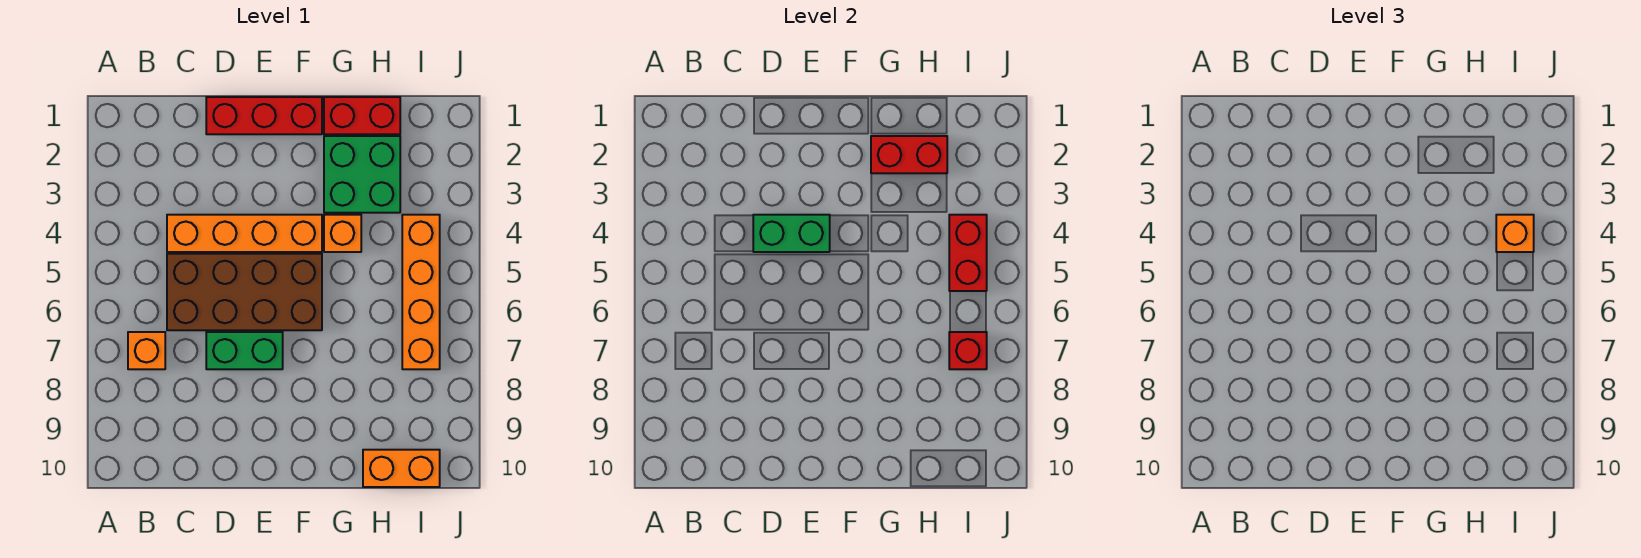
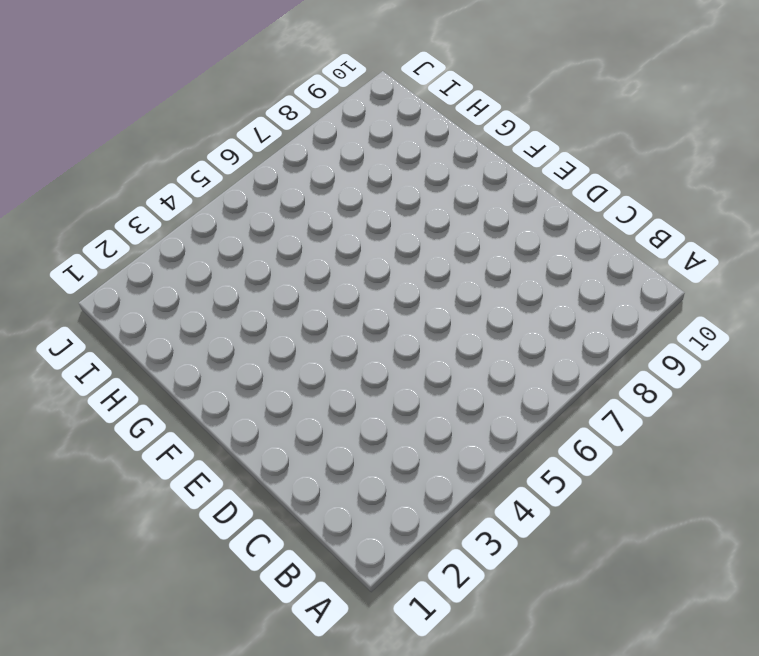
none -> orange 1x1 brick [128,332,165,369]
none -> orange 1x4 brick [167,215,322,252]
none -> brown 2x4 brick [167,254,322,330]

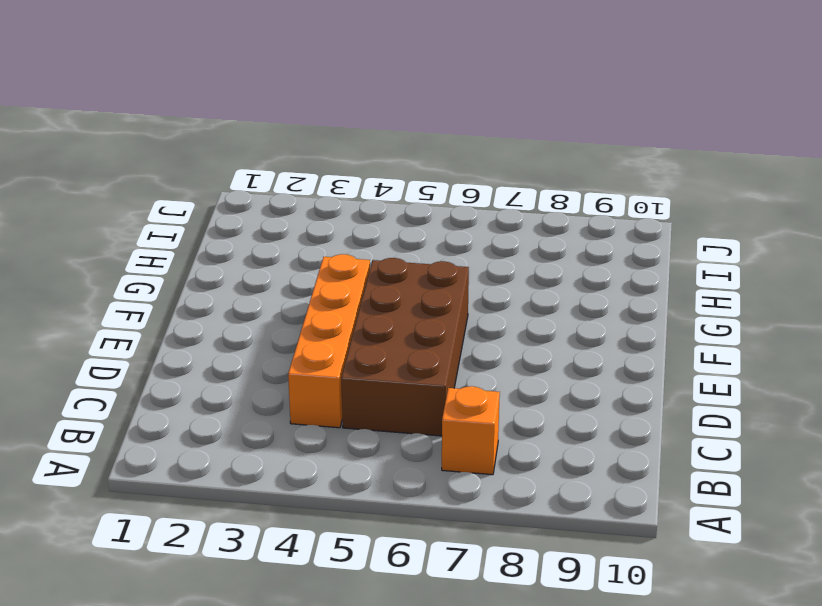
none -> red 1x3 brick [206,97,322,134]
none -> green 1x2 brick [206,332,283,369]
none -> red 1x2 brick [324,97,400,134]

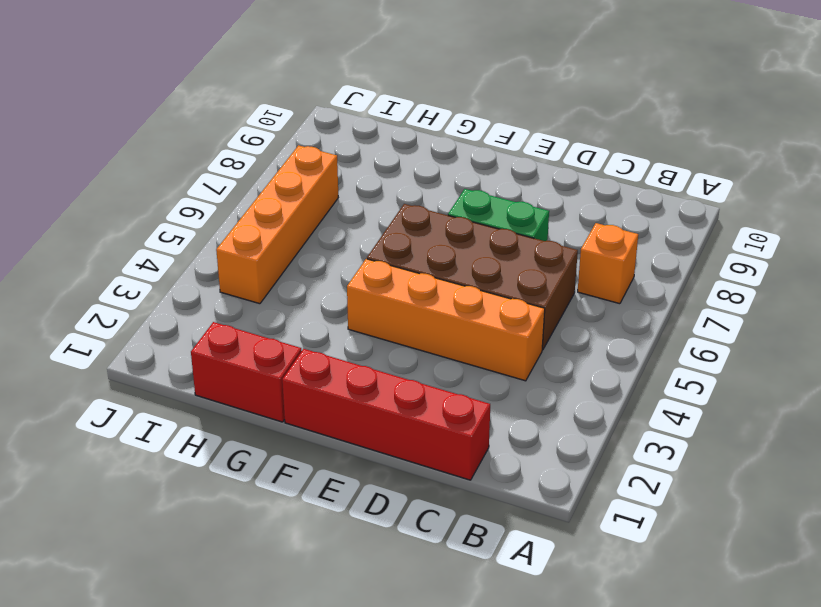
red 1x4 brick [282,349,490,480] -> red 1x3 brick [206,97,322,134]
none -> green 2x2 brick [324,136,400,213]
none -> orange 1x1 brick [324,215,361,252]
none -> orange 1x2 brick [363,450,440,487]

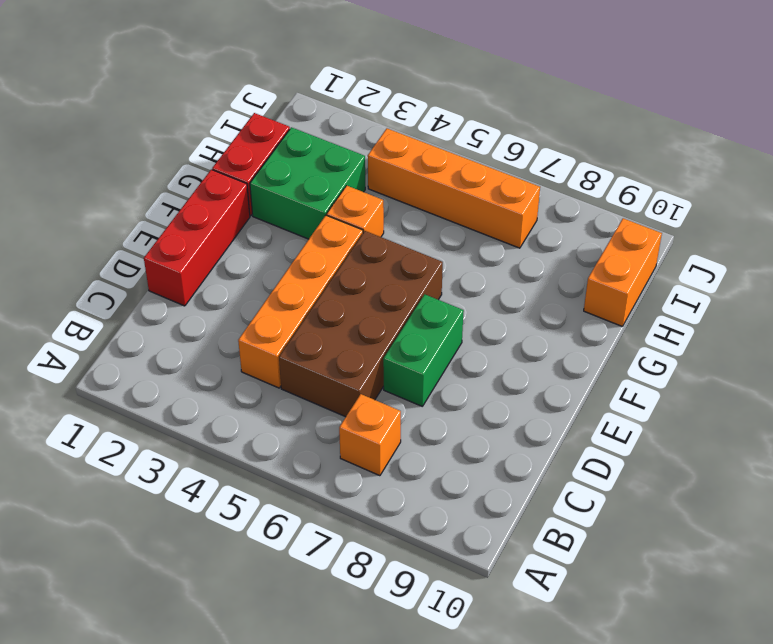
none -> green 1x2 brick [753,215,830,252]
none -> red 1x2 brick [871,136,947,173]
none -> red 1x2 brick [949,215,987,291]

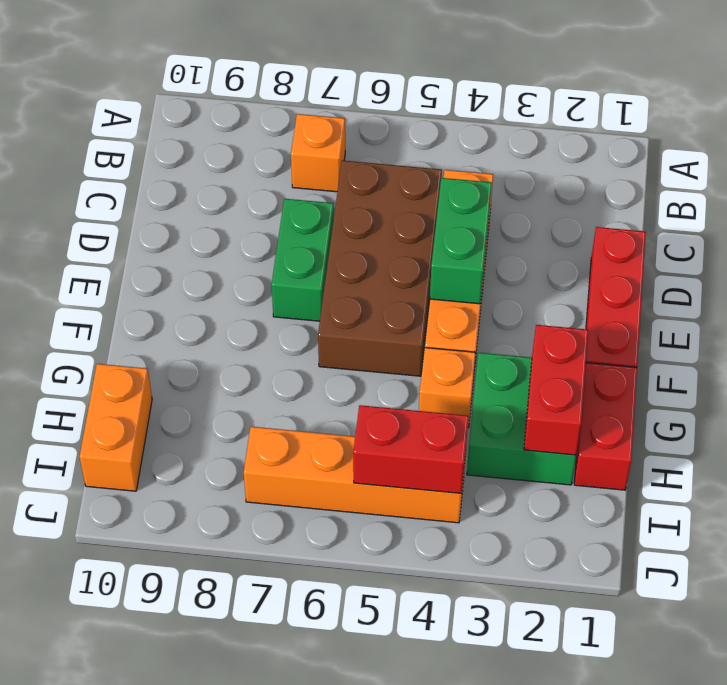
none -> red 1x1 brick [949,332,987,369]
none -> orange 1x1 brick [1496,215,1534,252]

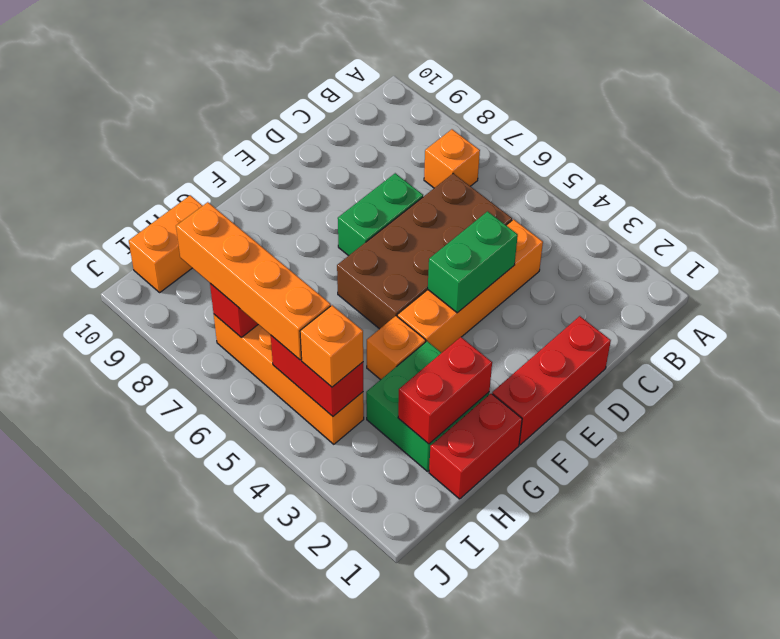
orange 1x4 brick [176,202,331,360] -> none

